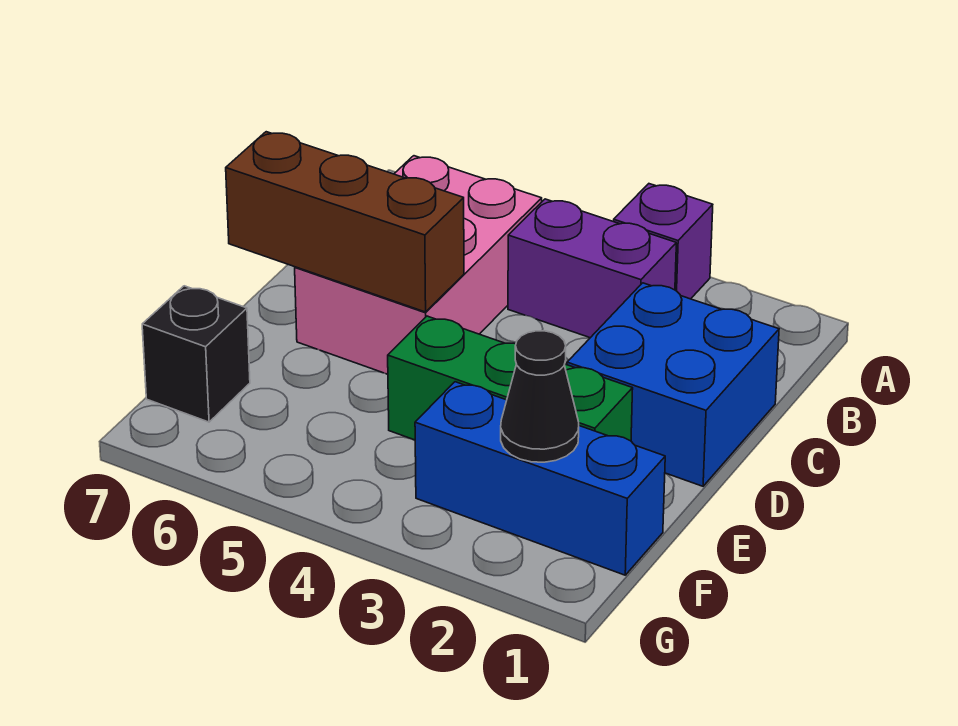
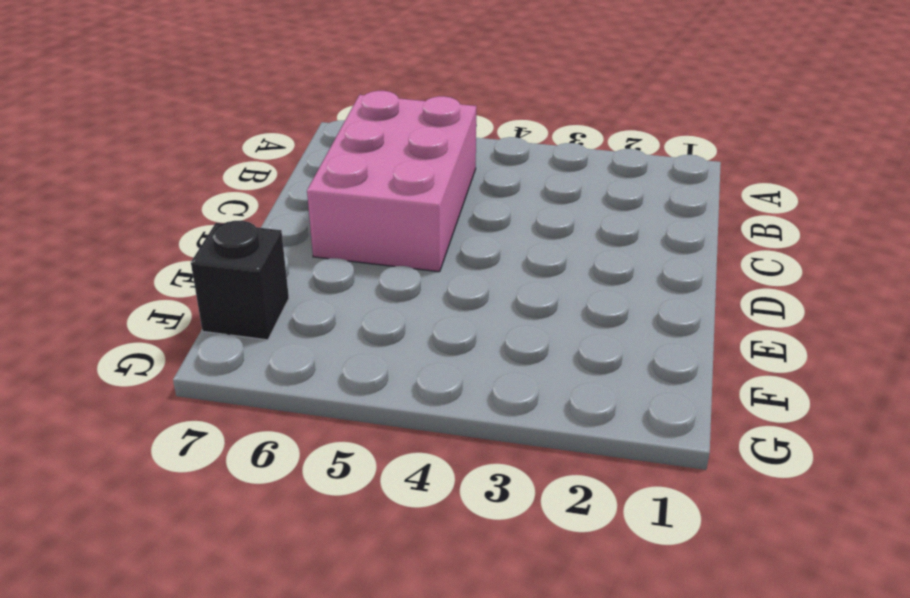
none -> purple 1x1 brick [614,184,713,299]
none -> purple 1x2 brick [508,199,676,338]

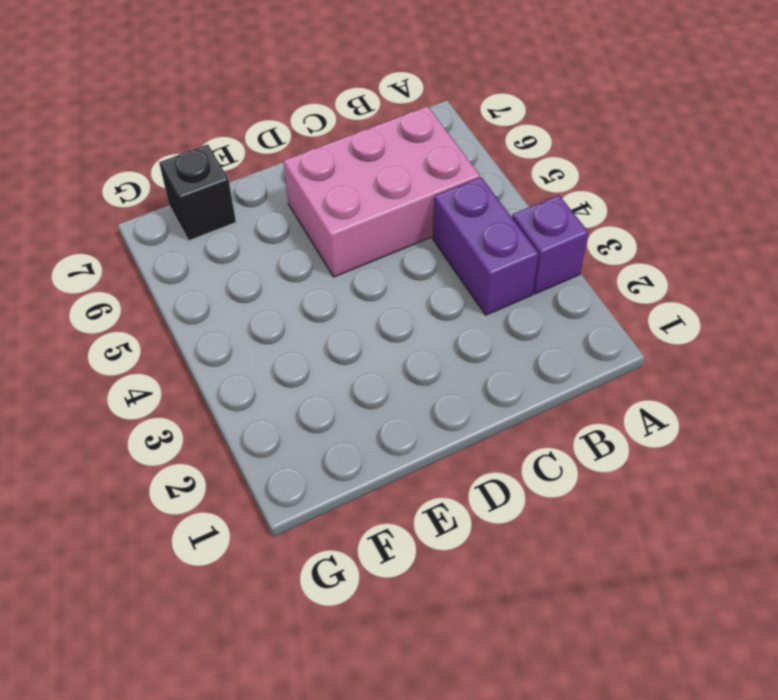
none -> blue 2x2 brick [567,283,779,486]
none -> green 1x3 brick [388,316,633,441]

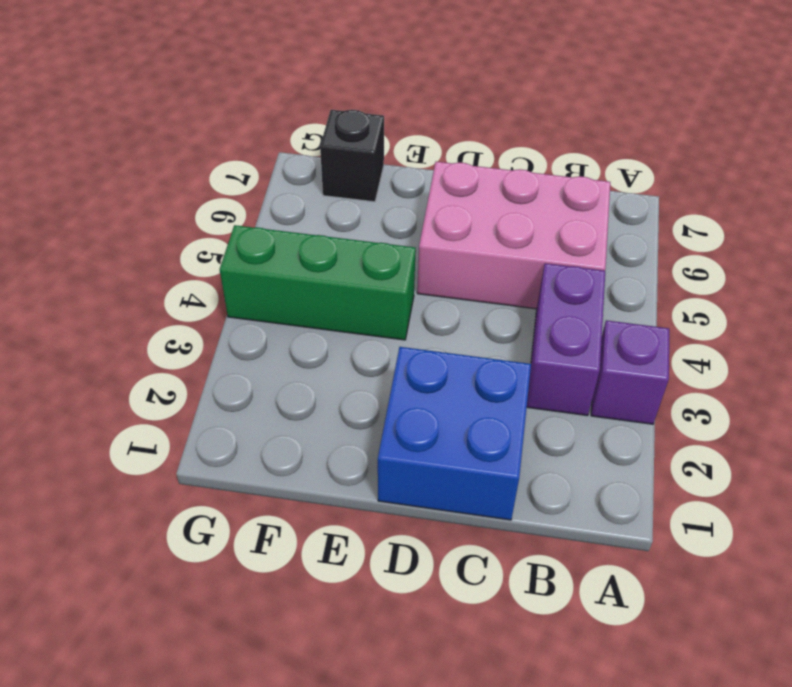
green 1x3 brick [220,225,416,340] -> green 1x3 brick turned to [388,316,633,441]
none -> blue 1x3 brick [415,382,665,575]
none -> brown 1x3 brick [226,132,464,312]

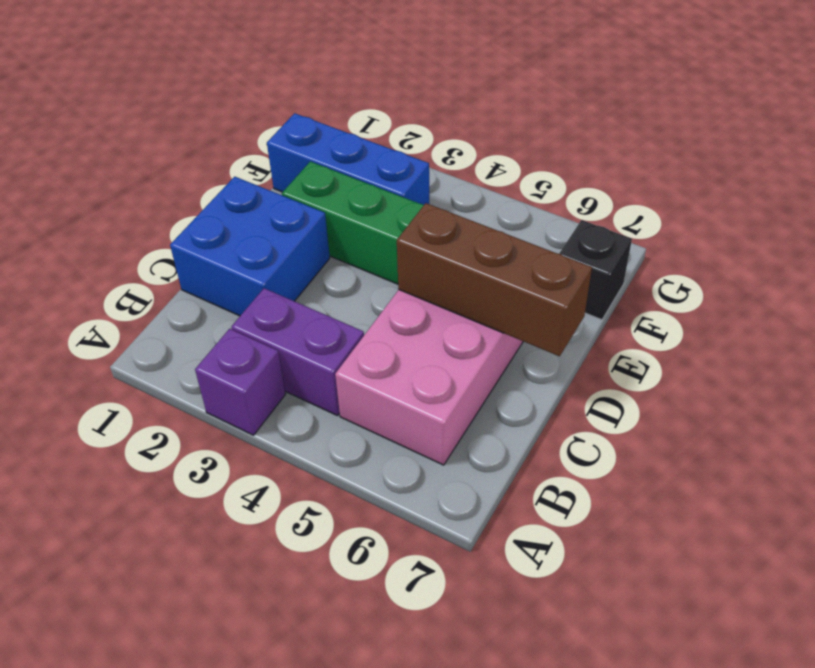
none -> black 1x1 cone [501,331,579,462]

